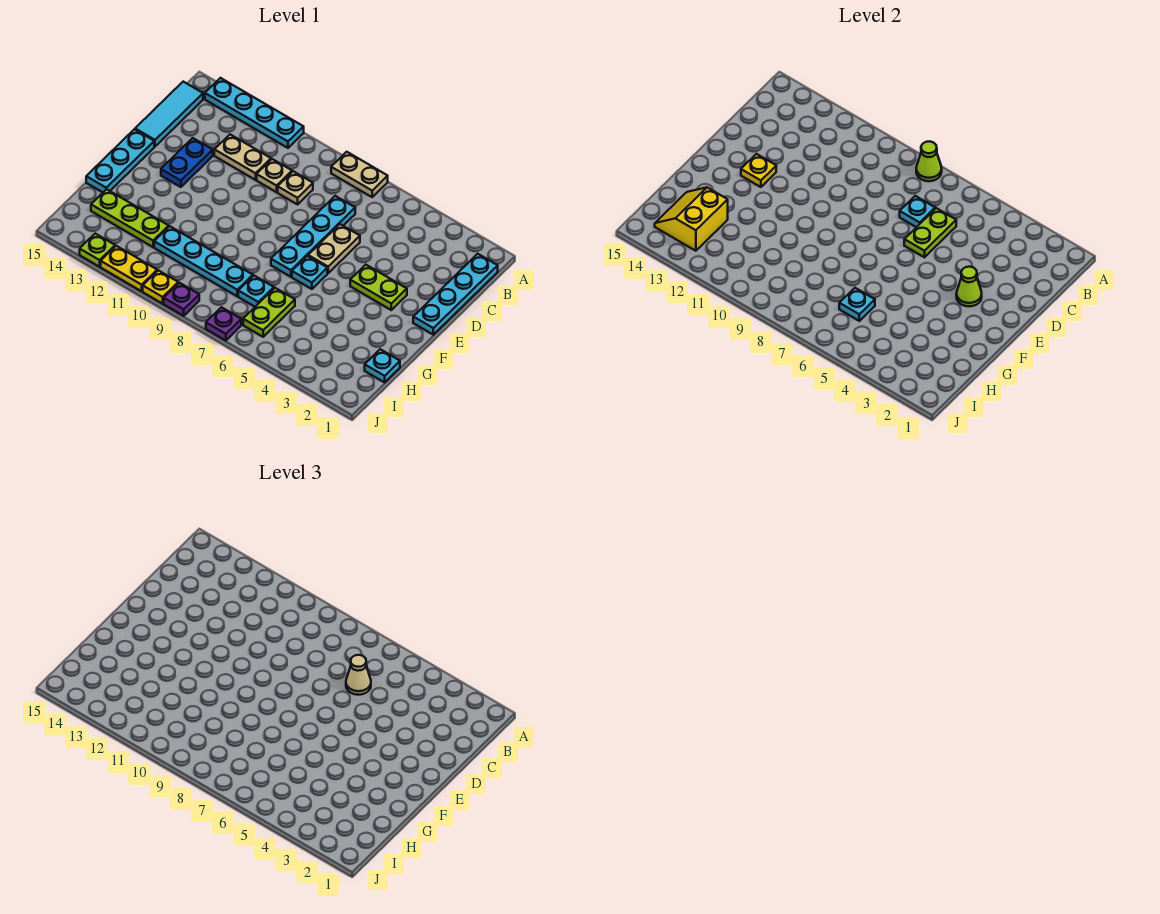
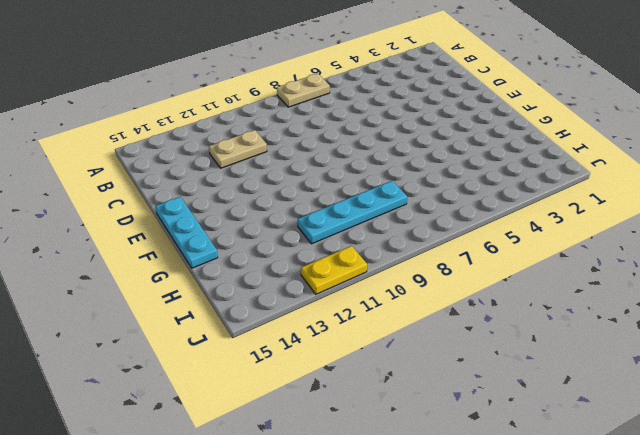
none -> cyan 1x4 plate [205,78,304,148]
none -> cyan 1x4 plate [413,254,498,335]
none -> cyan 1x3 tile [135,82,203,146]
none -> cyan 1x4 plate [271,196,355,277]

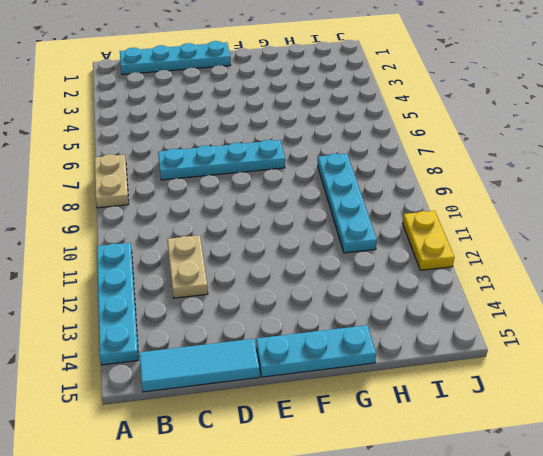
none -> tan 1x1 plate [278,171,313,204]
none -> tan 1x1 plate [257,159,292,192]
none -> tan 1x2 plate [308,224,360,273]
none -> blue 1x2 plate [161,138,213,187]

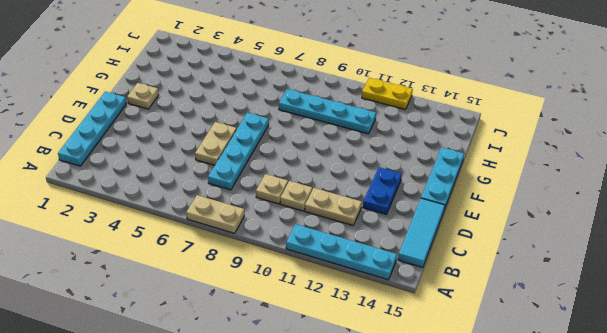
tan 1x1 plate [127,83,159,109] -> none
none -> lime 1x2 plate [350,265,407,310]
none -> cyan 1x1 plate [292,256,327,289]
none -> cyan 1x1 plate [365,349,400,382]
none -> lime 1x2 plate [243,288,295,337]

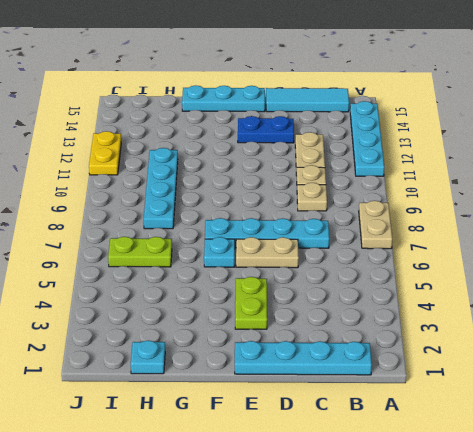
none -> cyan 1x1 plate [238,276,274,307]
none -> lime 1x3 plate [91,189,169,247]
none -> purple 1x1 plate [206,307,241,341]
none -> purple 1x1 plate [164,283,199,316]

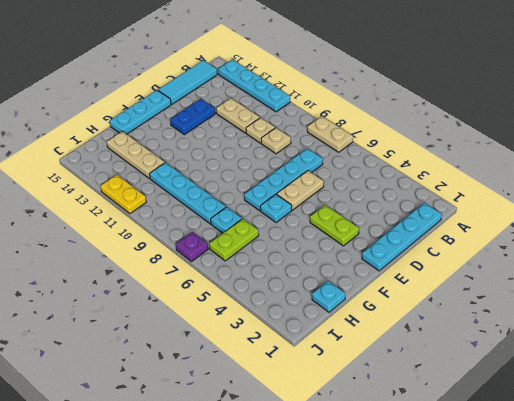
tan 1x3 plate [107,131,165,179] -> lime 1x3 plate [91,189,169,247]
none -> purple 1x1 plate [164,283,199,316]
none -> yellow 1x1 plate [143,270,178,304]
none -> lime 1x1 plate [80,234,115,267]
none -> lime 1x1 cone [916,141,942,181]

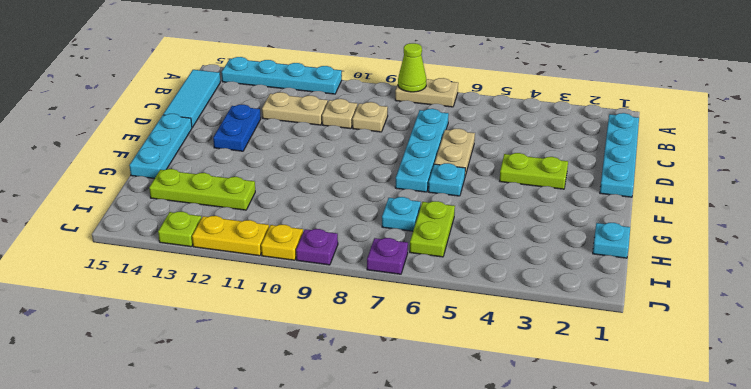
none -> cyan 1x4 plate [154,226,253,296]
none -> lime 1x2 plate [904,208,956,257]
none -> cyan 1x1 plate [900,196,935,227]
none -> lime 1x1 cone [956,267,982,306]

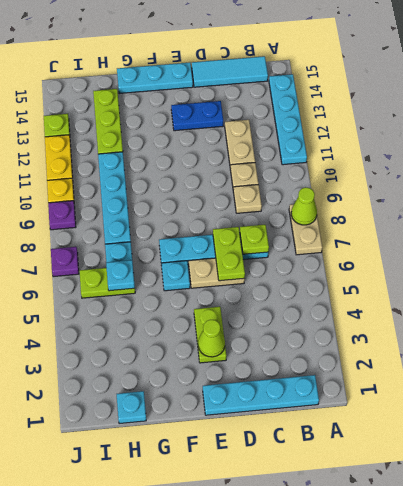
lime 1x1 plate [240,225,269,254] -> cyan 1x1 plate [900,196,935,227]
lime 1x2 plate [213,227,245,281] -> lime 1x2 plate turned to [904,208,956,257]
none -> yellow 1x1 plate [741,154,776,187]
none -> yellow 2x2 slope [655,187,728,251]
none -> tan 1x1 cone [346,655,371,695]

